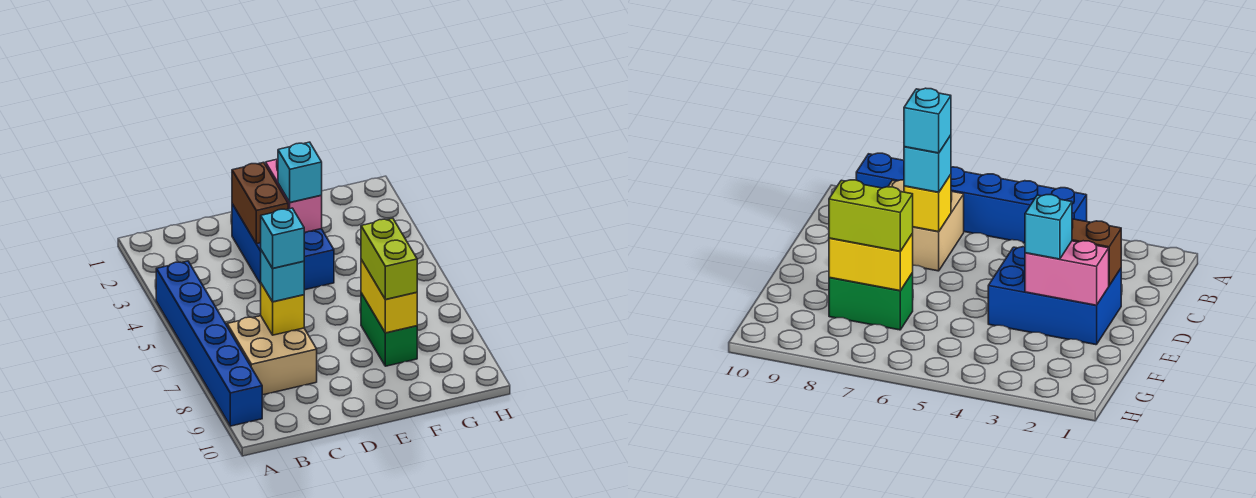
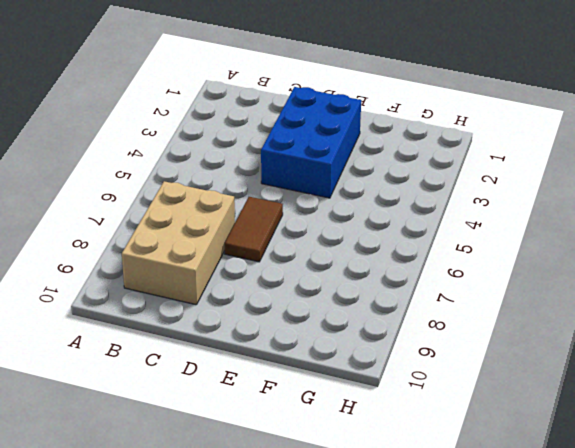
tan 2x3 brick [122,181,235,305] -> tan 2x2 brick [227,316,317,395]
brown 1x2 tile [225,197,283,262] -> none
none -> blue 1x6 brick [156,261,262,426]
none -> green 1x2 brick [361,293,417,366]
none -> yellow 1x1 brick [261,284,304,335]

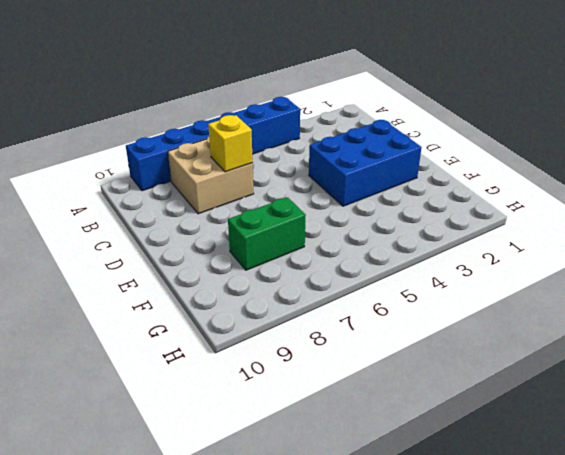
none -> brown 1x2 brick [232,162,288,244]
none -> pink 1x2 brick [266,159,322,233]
none -> yellow 1x2 brick [361,260,417,333]

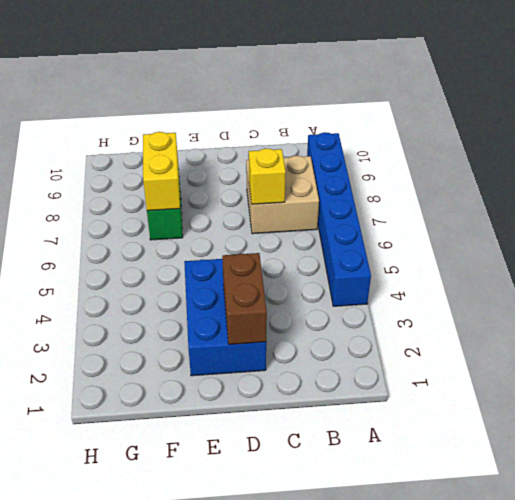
none -> pink 1x2 brick [266,159,322,233]
none -> cyan 1x1 brick [261,250,304,302]
none -> cyan 1x1 brick [278,142,322,202]

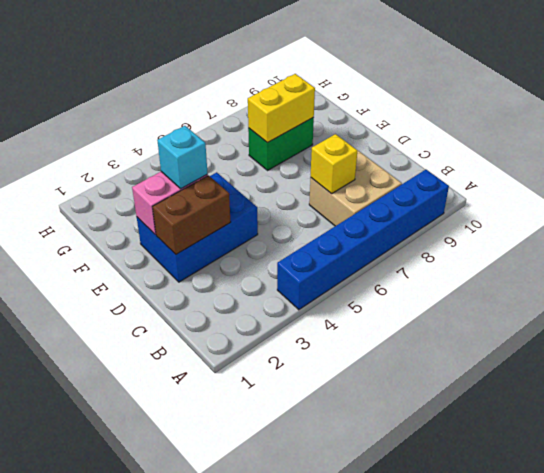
none -> cyan 1x1 brick [261,250,304,302]
none -> lime 1x2 brick [361,218,417,300]
none -> cyan 1x1 brick [261,208,304,268]

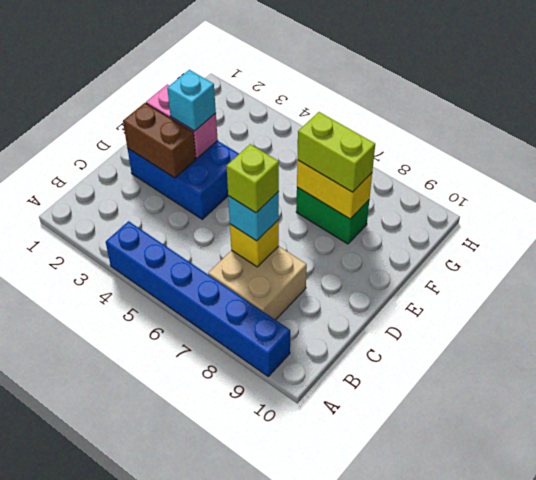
lime 1x1 brick [227,144,279,213] -> cyan 1x1 brick [261,208,304,268]

